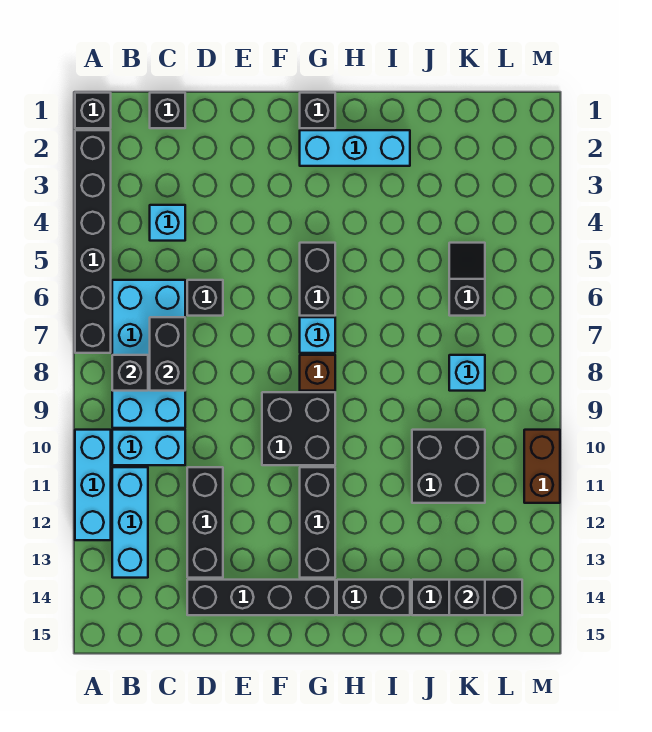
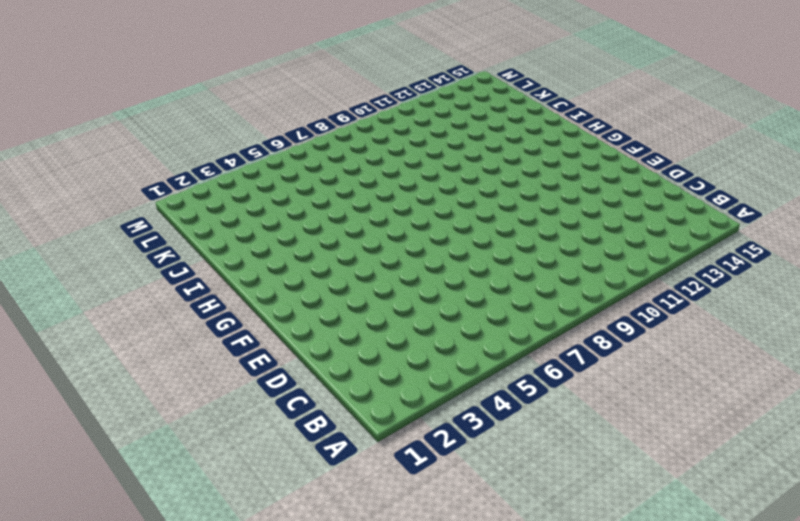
none -> black 1x1 brick [75,93,111,128]
none -> black 1x6 brick [75,130,111,353]
none -> cyan 1x3 brick [75,430,111,540]

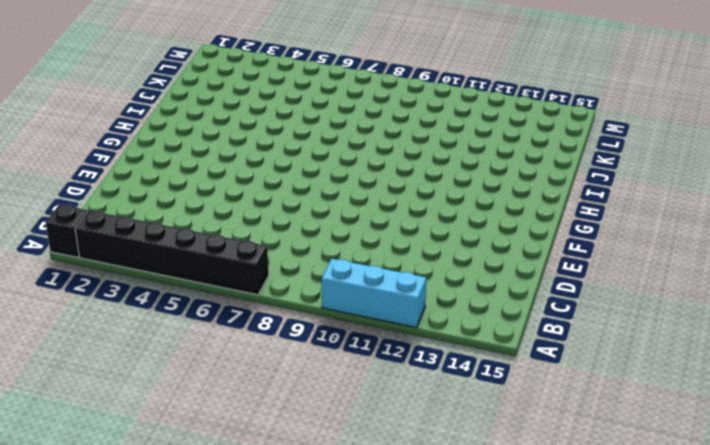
none -> cyan 2x4 brick [112,280,185,428]
none -> cyan 1x2 brick [112,430,185,465]
none -> cyan 1x3 brick [112,467,148,578]

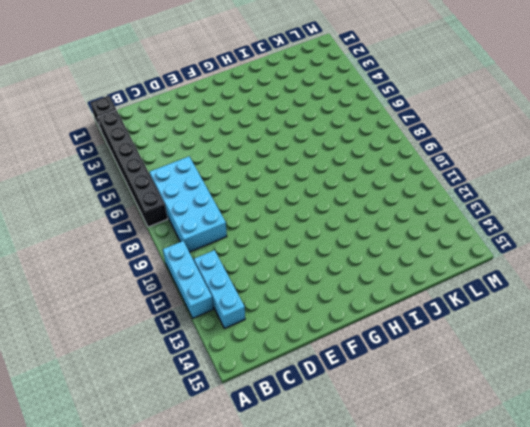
none -> cyan 1x2 brick [112,430,185,465]
none -> black 1x1 brick [150,93,185,128]
none -> cyan 1x1 brick [150,205,185,241]

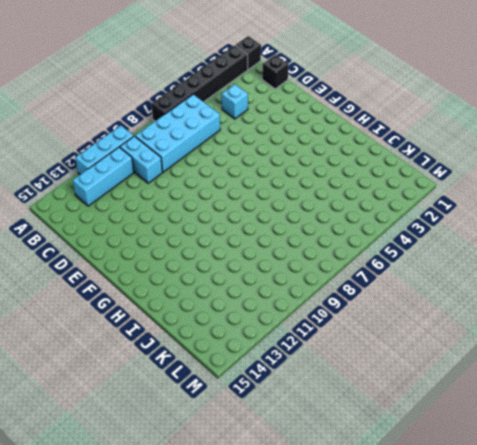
none -> black 1x1 brick [187,280,223,316]
none -> black 1x3 brick [187,467,223,578]
none -> black 1x4 brick [187,580,335,615]

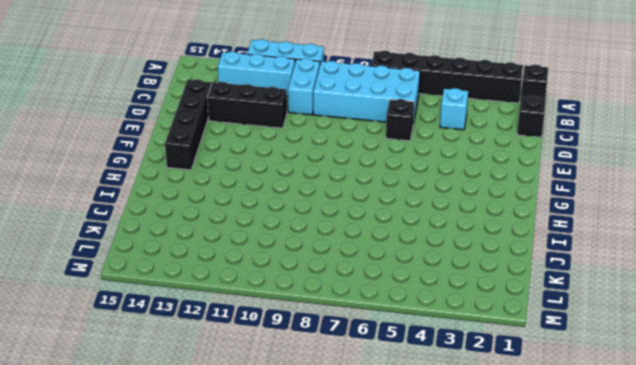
none -> black 2x2 brick [262,392,335,465]
none -> black 1x1 brick [300,93,335,128]
none -> cyan 1x3 brick [300,130,410,166]

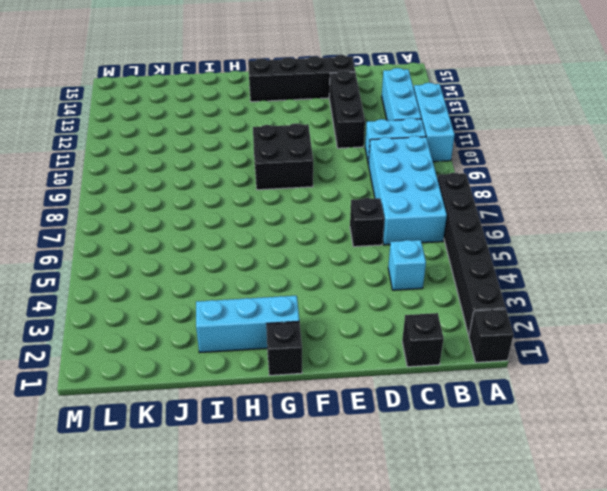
none -> black 1x2 brick [300,243,335,316]
none -> cyan 1x1 brick [300,317,335,353]
none -> brown 1x1 brick [300,355,335,391]

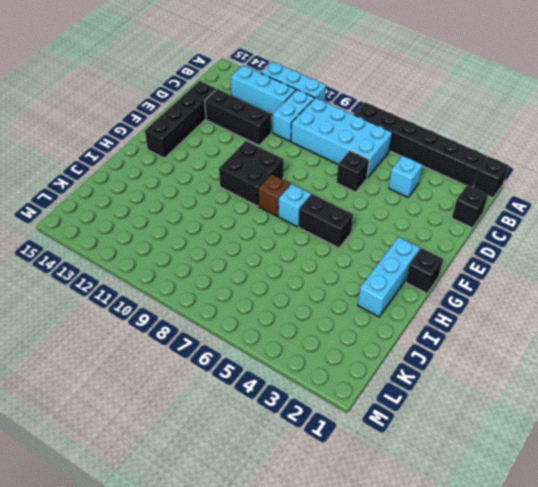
none -> black 1x3 brick [300,467,335,578]
none -> black 1x2 brick [337,580,410,615]
none -> black 2x2 brick [412,430,485,503]

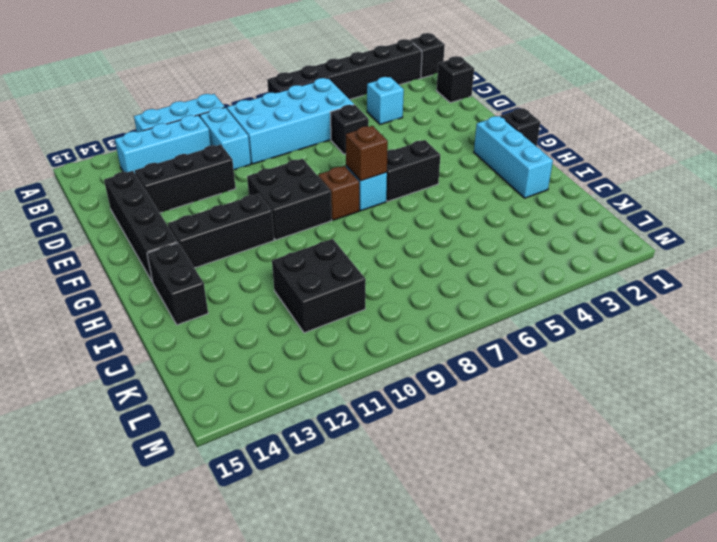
brown 1x1 brick [346,126,388,181] -> none
none -> black 1x3 brick [412,580,522,615]
none -> black 1x2 slope [449,243,485,316]
none -> cyan 1x1 brick [449,355,485,391]

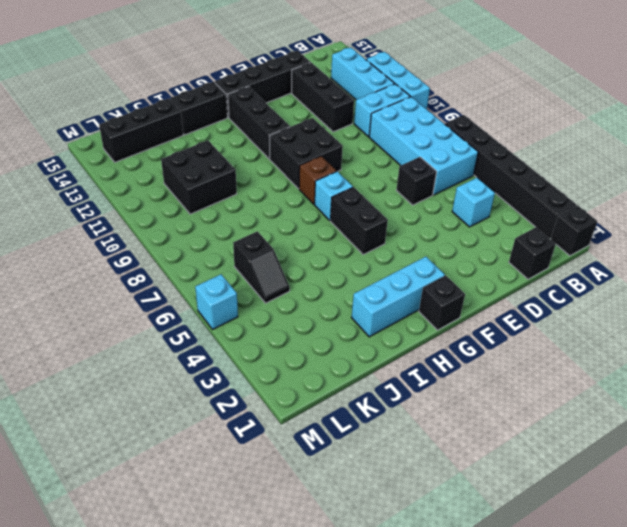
cyan 1x1 brick [195,274,238,329] -> cyan 1x1 brick moved to [449,355,485,391]
none -> brown 1x2 brick [524,430,560,503]
none -> black 1x1 brick [112,355,148,391]
none -> black 1x2 brick [150,317,185,391]

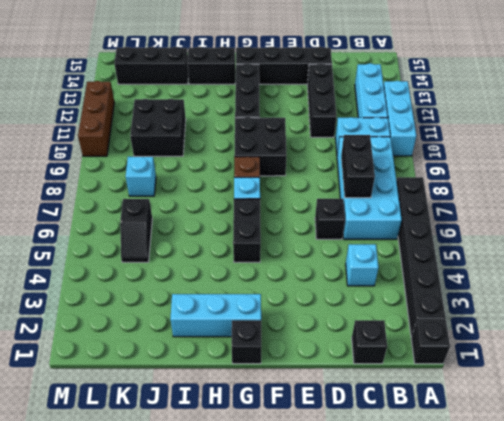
brown 1x3 brick [78,81,114,156] -> brown 1x2 brick [524,430,560,503]
none -> black 1x1 brick [112,355,148,391]
none -> black 1x1 brick [449,580,485,615]

